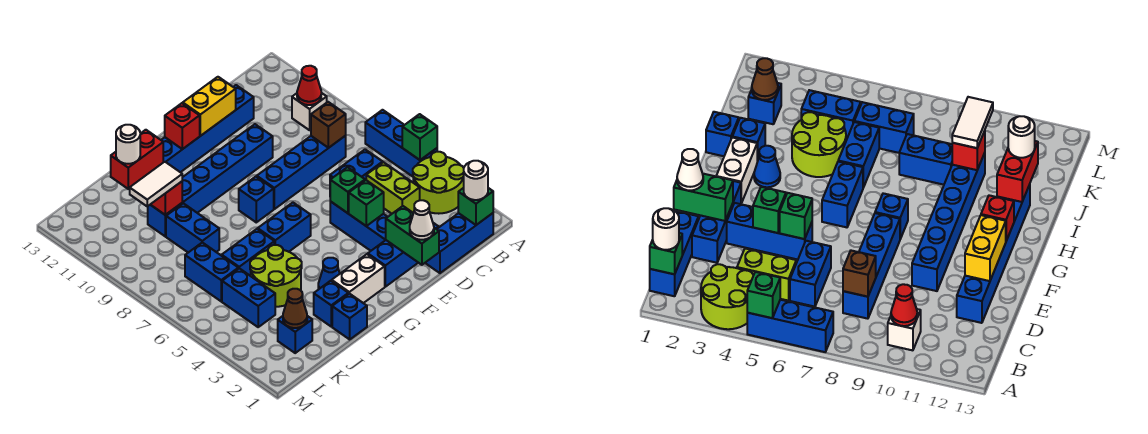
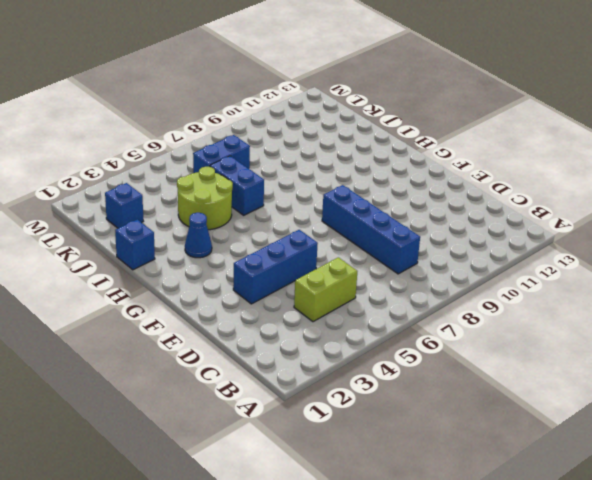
none -> lime 2x2 round brick [413,152,464,214]
none -> blue 1x3 brick [365,110,437,177]
none -> blue 1x3 brick [425,213,493,273]
none -> white 1x1 brick [292,93,327,130]

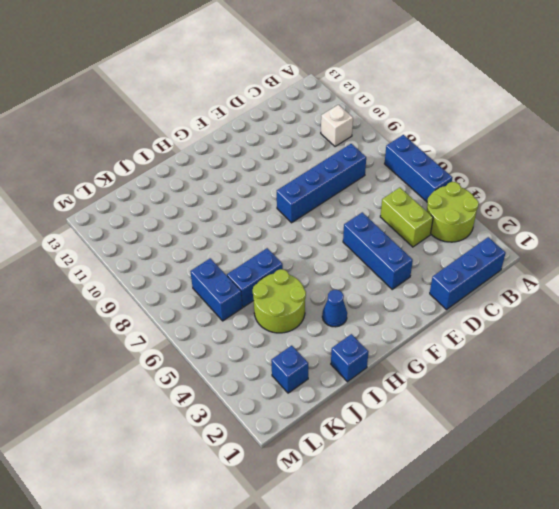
none -> blue 1x2 brick [330,149,383,180]
none -> blue 1x3 brick [368,223,439,287]
none -> blue 1x6 brick [162,85,254,172]
none -> blue 1x6 brick [148,124,273,236]

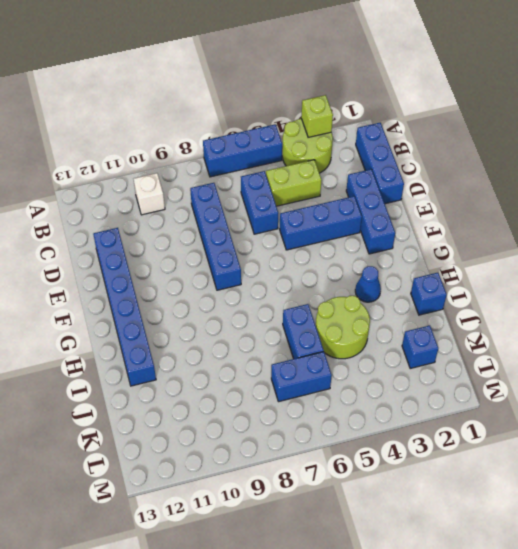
lime 1x1 brick [301,95,333,137] -> none
none -> blue 1x6 brick [148,124,273,236]
none -> white 1x2 brick [332,254,385,303]
none -> blue 1x2 brick [258,203,311,252]
none -> blue 1x1 brick [239,177,274,222]

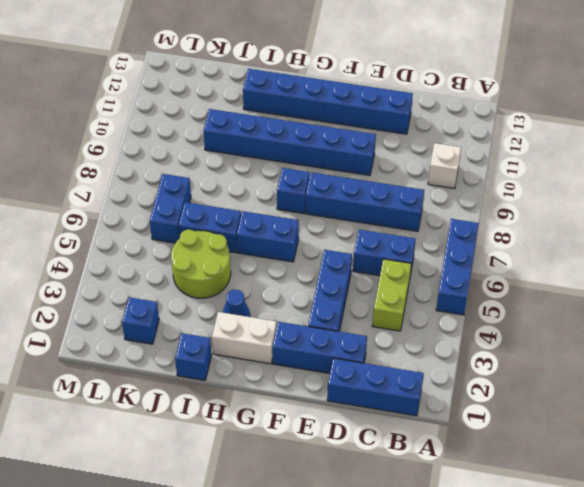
none -> lime 2x2 round brick [413,152,464,214]
none -> blue 1x1 brick [314,281,348,326]
none -> blue 1x2 brick [166,203,219,253]
none -> blue 1x2 brick [222,268,275,327]

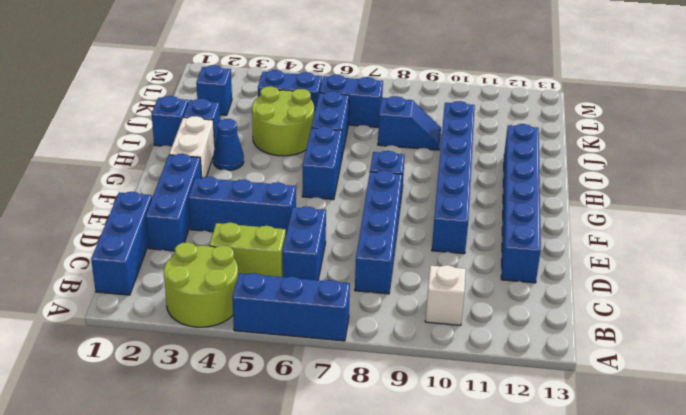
blue 1x2 slope [378,96,441,150] -> blue 1x2 brick [166,203,219,253]
none -> green 1x1 brick [402,114,437,160]
none -> green 1x1 brick [458,188,493,225]
none -> red 1x1 cone [297,66,321,105]
none -> brown 1x1 brick [311,102,346,148]

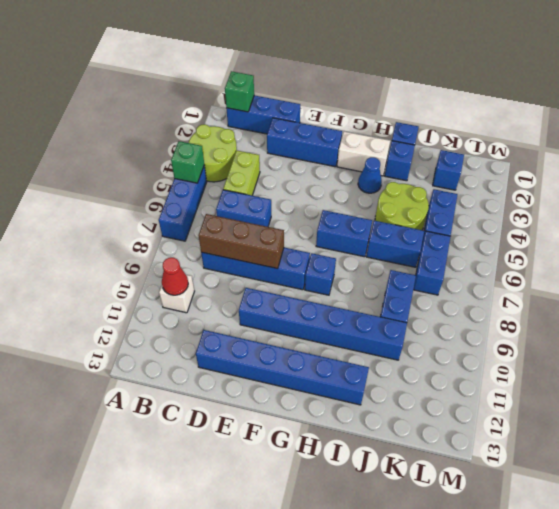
brown 1x3 brick [199,214,284,269] -> brown 1x1 brick [311,102,346,148]
none -> blue 1x3 brick [330,201,387,251]
none -> green 1x2 brick [386,206,439,265]
none -> green 1x1 brick [349,180,384,226]
none -> green 1x1 brick [330,167,365,213]

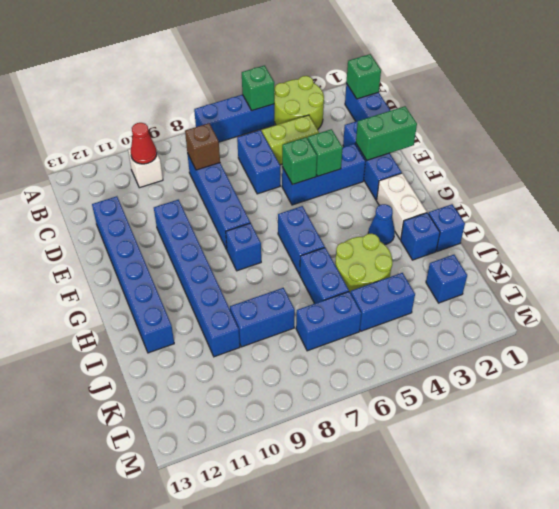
none -> yellow 1x2 brick [183,77,236,136]
none -> red 1x1 brick [165,103,200,149]
none -> red 1x2 brick [111,130,163,189]
none -> red 1x1 brick [150,182,182,215]

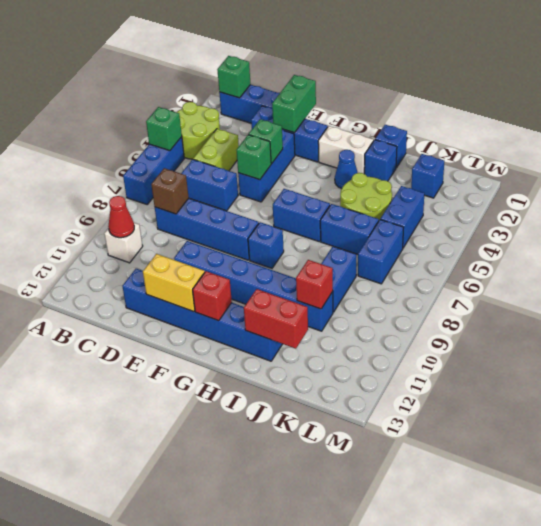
none -> brown 1x1 cone [283,289,307,328]
none -> white 1x1 round brick [463,161,488,200]
none -> white 1x1 cone [410,200,434,240]
none -> white 1x2 tile [130,162,182,207]

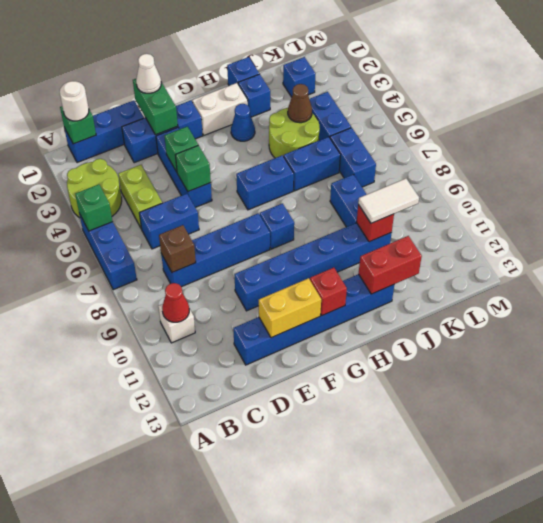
brown 1x1 cone [288,84,312,123] -> brown 1x1 cone moved to [283,289,307,328]
none -> white 1x1 round brick [116,125,140,164]

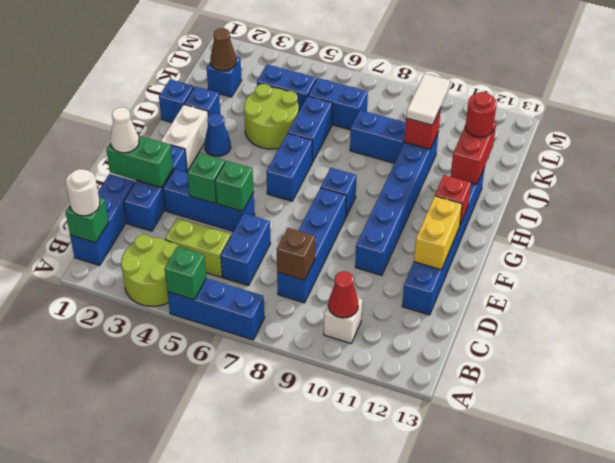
red 1x1 round brick [465,92,497,137] -> white 1x1 round brick [116,125,140,164]

